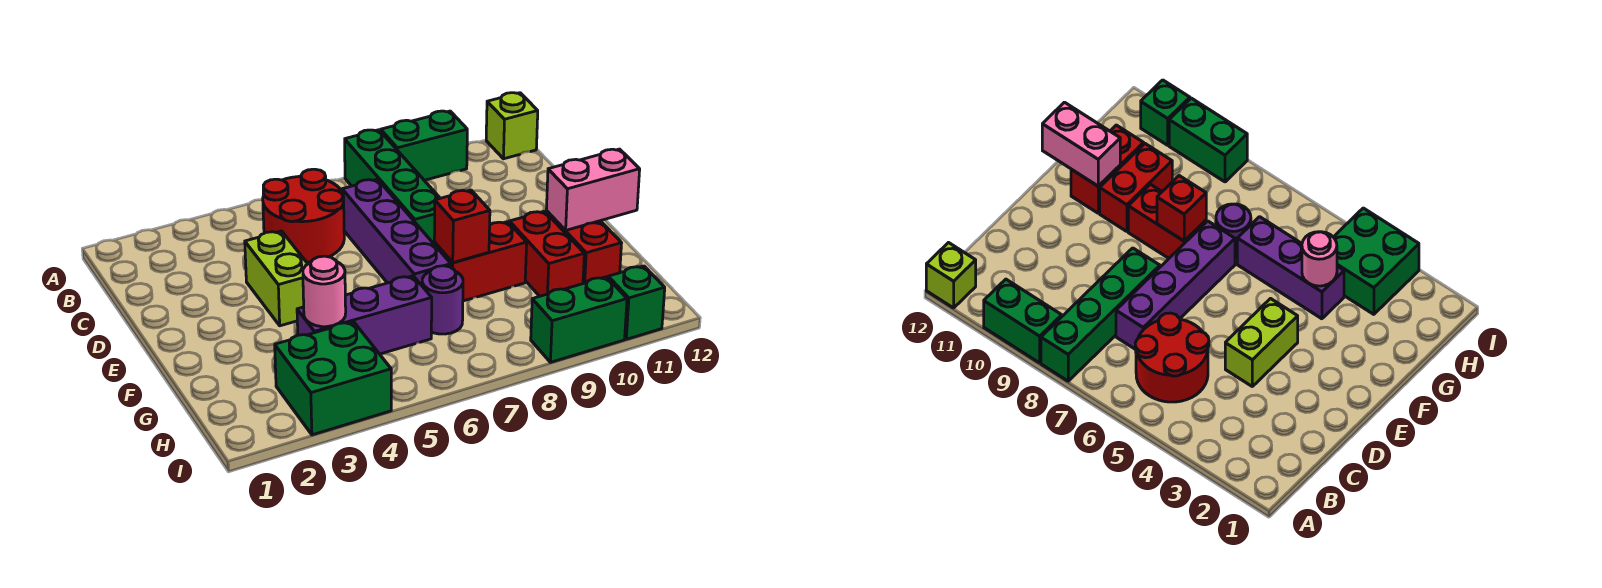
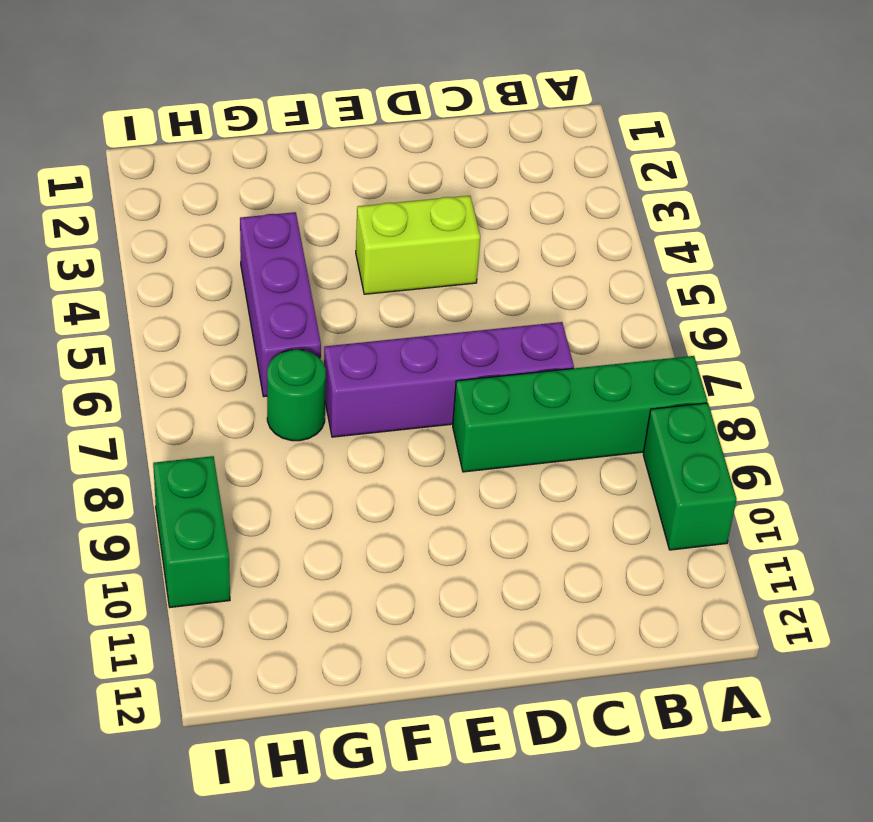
green 1x1 round brick [267,349,326,441] -> purple 1x1 round brick [422,266,463,334]
none -> lime 1x1 brick [486,93,538,159]
none -> red 2x2 round brick [263,169,344,262]
none -> red 1x2 brick [434,222,527,301]

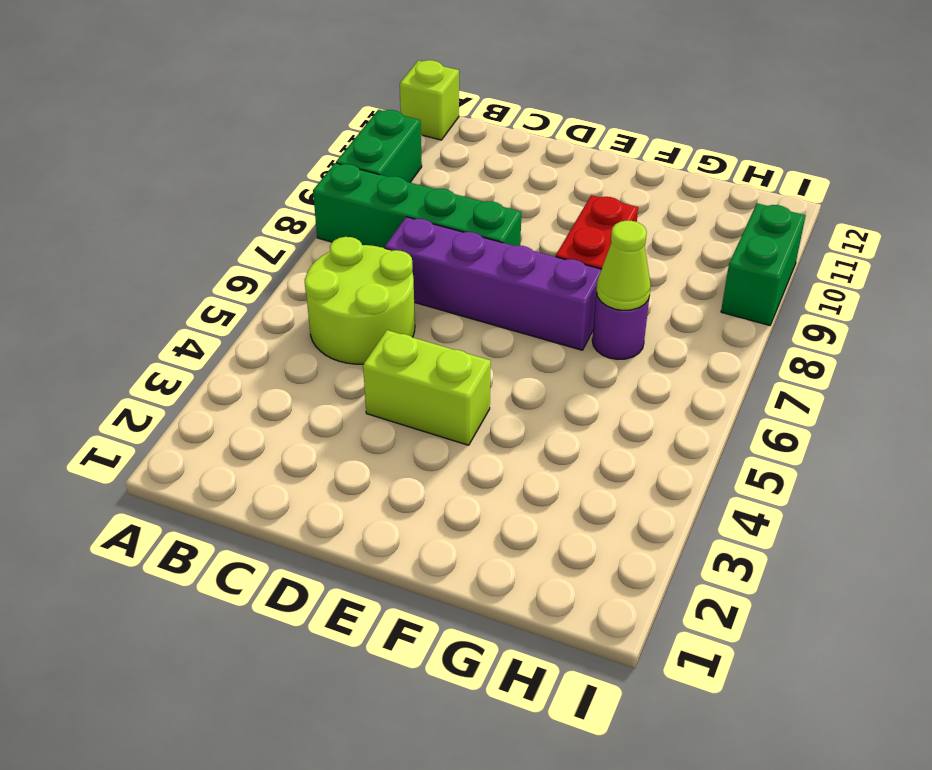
lime 2x2 round brick [305,237,415,364] -> red 2x2 round brick [263,169,344,262]
lime 1x1 cone [596,221,651,310] -> none
none -> red 1x2 brick [509,211,584,296]
none -> red 1x2 brick [546,211,622,284]
none -> purple 1x3 brick [297,276,432,354]

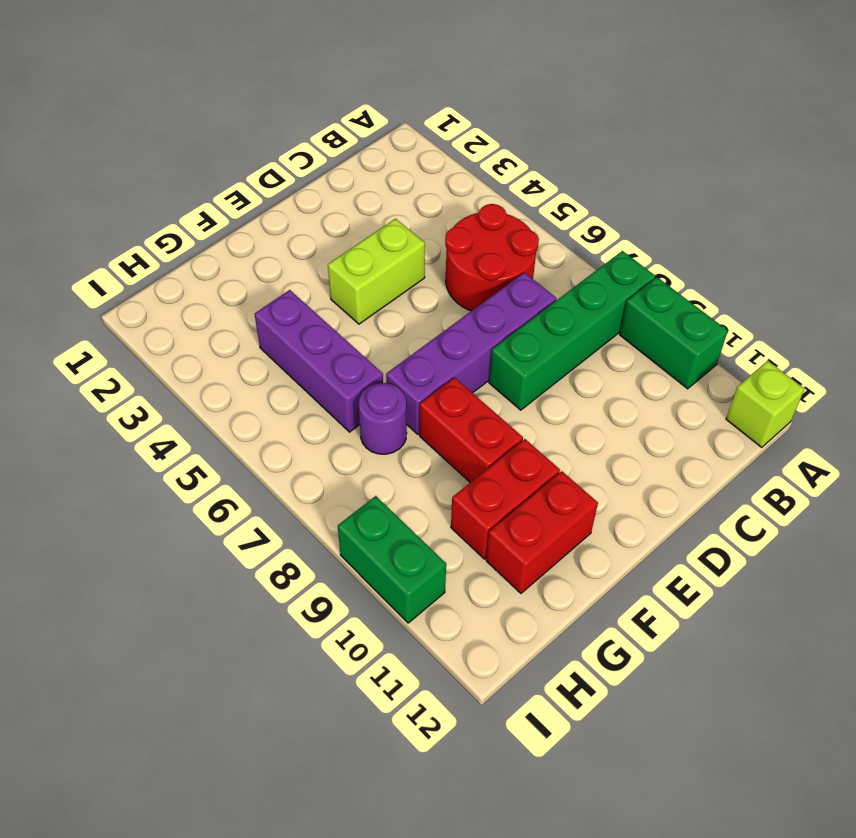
none -> green 2x2 brick [275,322,391,435]
none -> green 1x1 brick [608,266,665,339]
none -> red 1x1 brick [434,190,490,263]

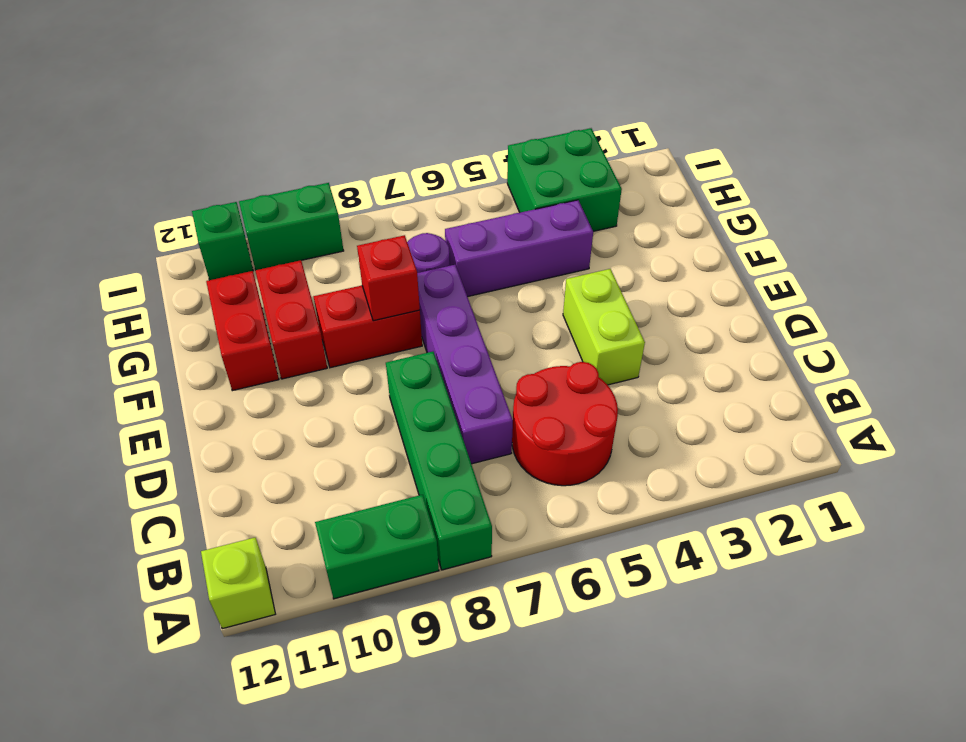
none -> pink 1x2 brick [546,149,640,230]
none -> pink 1x1 round brick [303,256,346,327]

